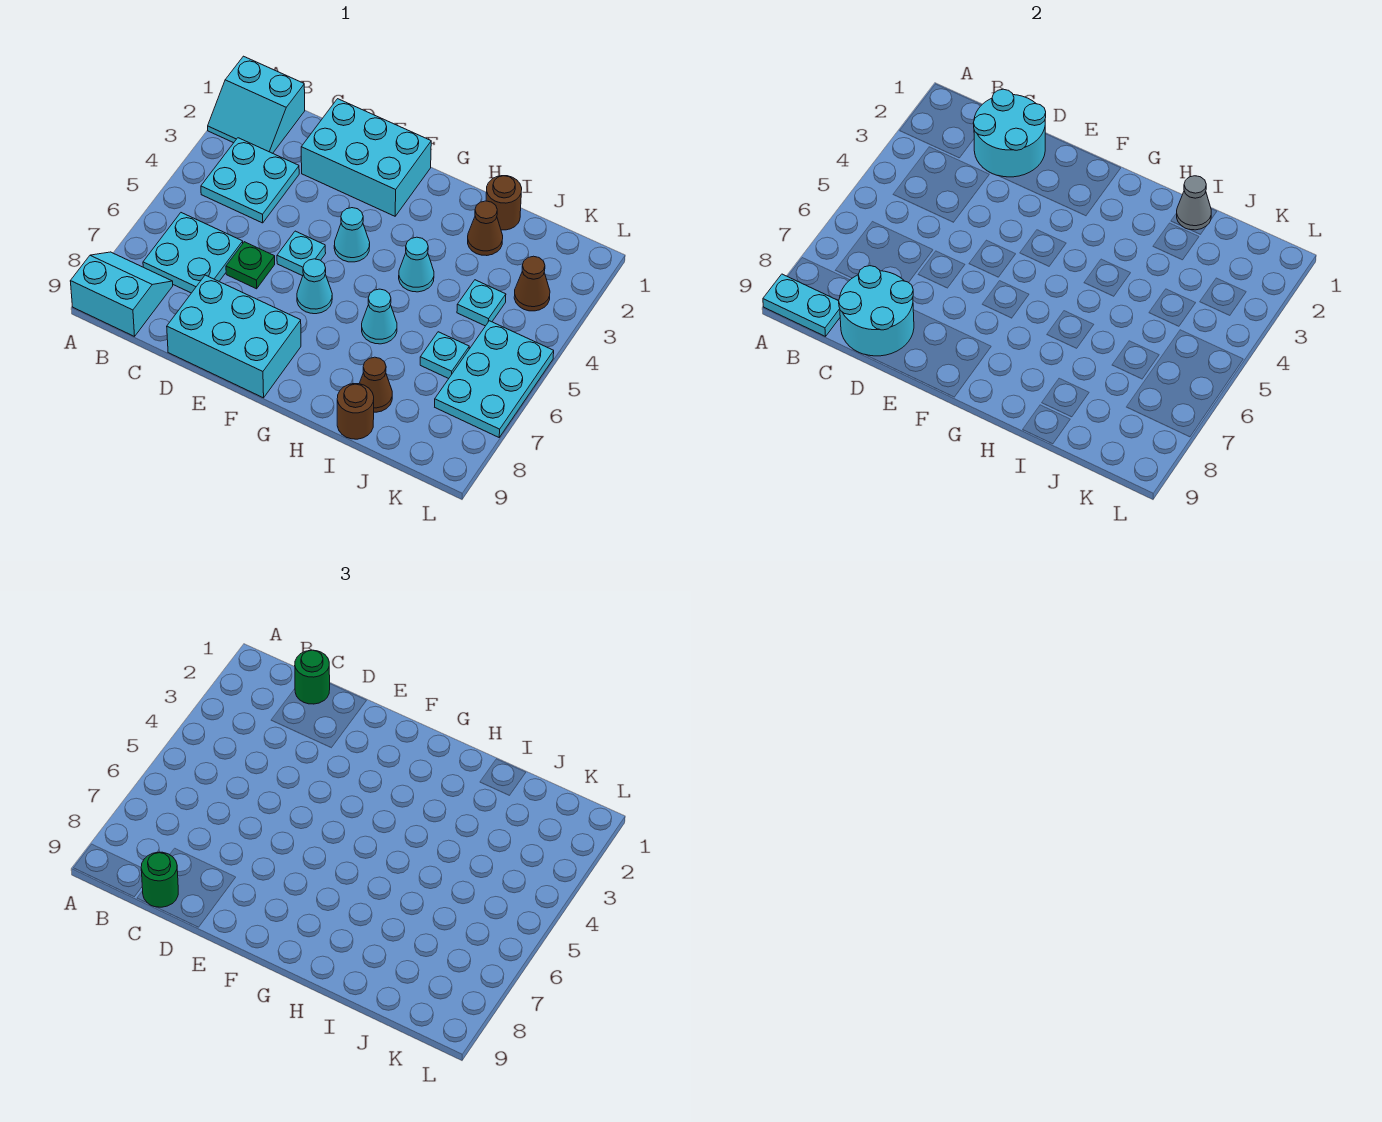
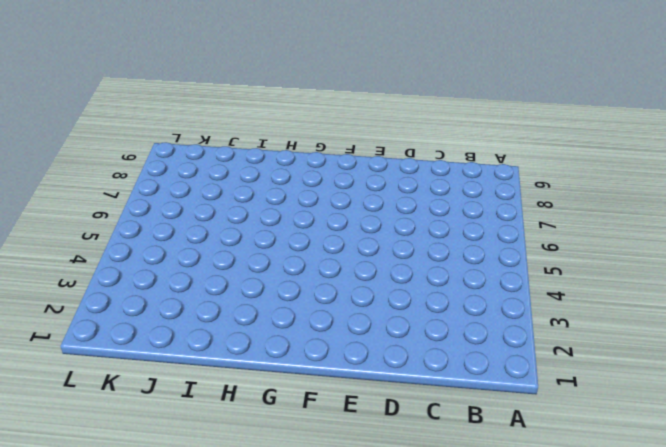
none -> cyan 2x2 slope [208,56,305,153]
none -> cyan 2x2 slope [70,252,173,336]
none -> cyan 2x2 plate [201,138,299,223]

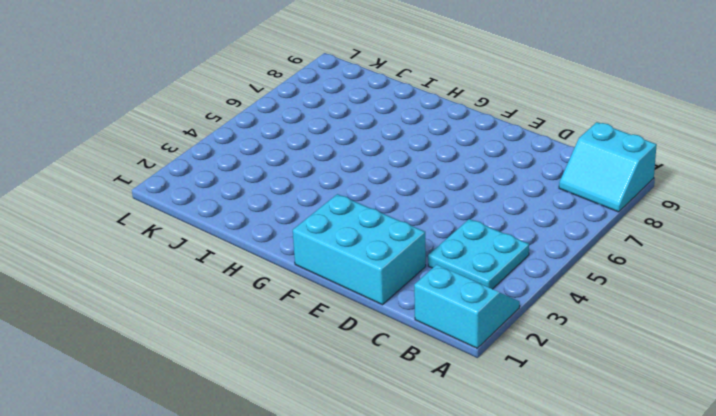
none -> cyan 2x2 plate [143,213,243,293]
none -> green 1x1 plate [226,242,275,289]
none -> cyan 2x3 brick [167,275,301,398]

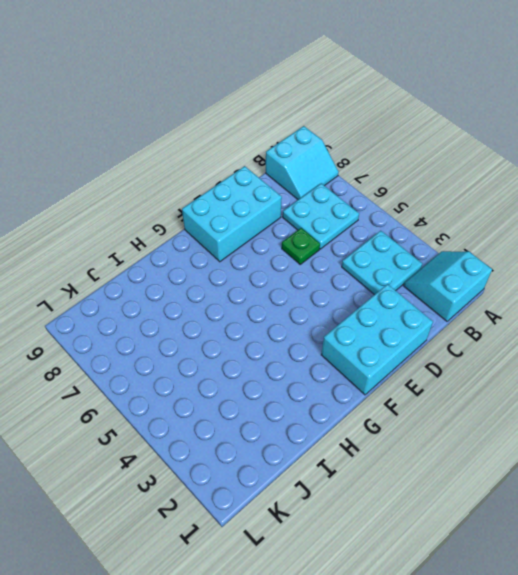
none -> cyan 1x1 plate [277,231,326,276]
none -> cyan 1x1 cone [334,208,370,262]
none -> cyan 1x1 cone [297,259,332,314]

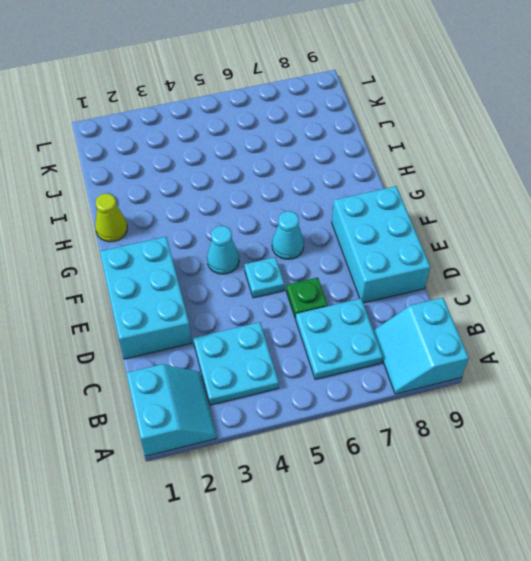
lime 1x1 cone [95,194,127,242] -> none
none -> cyan 1x1 cone [399,237,434,292]
none -> cyan 1x1 cone [362,289,397,344]
none -> brown 1x1 round brick [486,176,522,230]

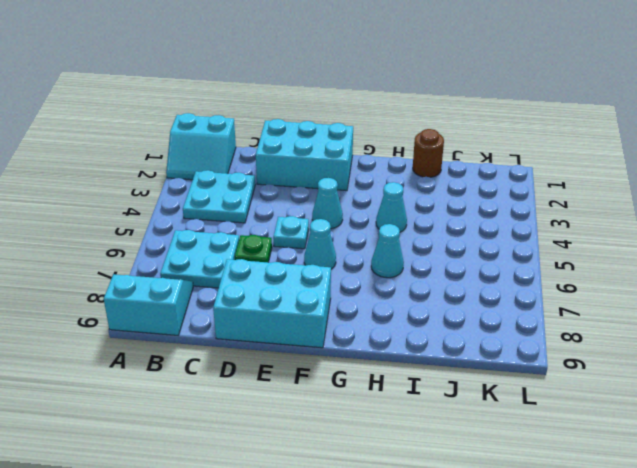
none -> brown 1x1 cone [468,201,503,256]
none -> brown 1x1 cone [359,357,392,412]
none -> brown 1x1 round brick [337,384,374,439]

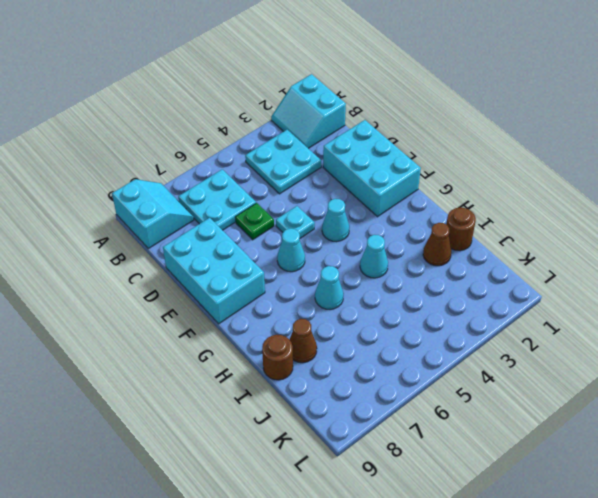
none -> cyan 1x1 plate [457,280,506,326]
none -> cyan 1x1 plate [420,332,469,379]
none -> brown 1x1 cone [514,256,550,311]

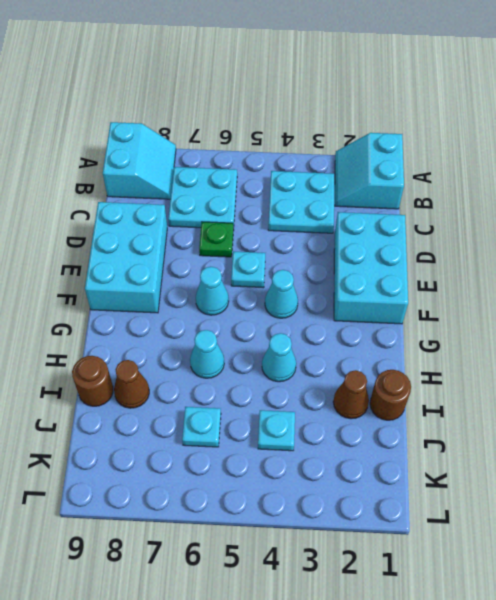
none -> brown 1x1 cone [514,256,550,311]
none -> cyan 2x3 plate [435,321,554,437]
none -> cyan 1x2 plate [763,274,840,336]

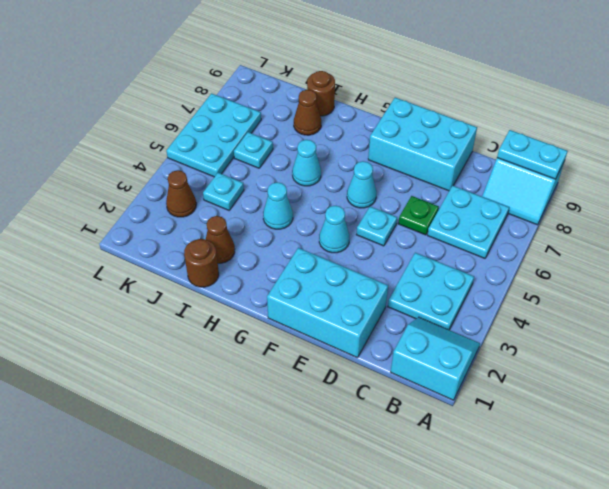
none -> cyan 2x2 round brick [973,89,1046,177]
none -> cyan 2x2 round brick [839,266,914,356]
none -> grey 1x1 cone [1177,176,1211,230]

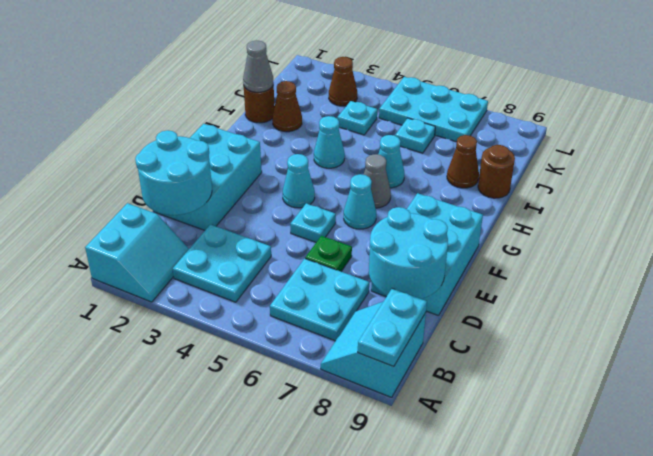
grey 1x1 cone [364,154,391,208] -> none
none -> green 1x1 round brick [295,650,330,704]
none -> green 1x1 round brick [141,852,178,907]

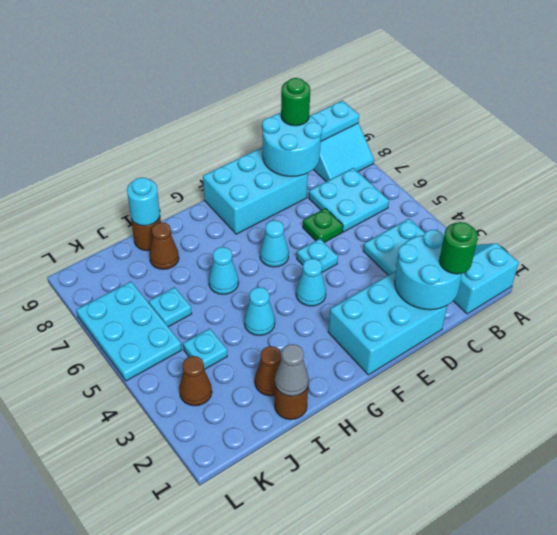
cyan 1x1 round brick [127,177,160,226] -> none

